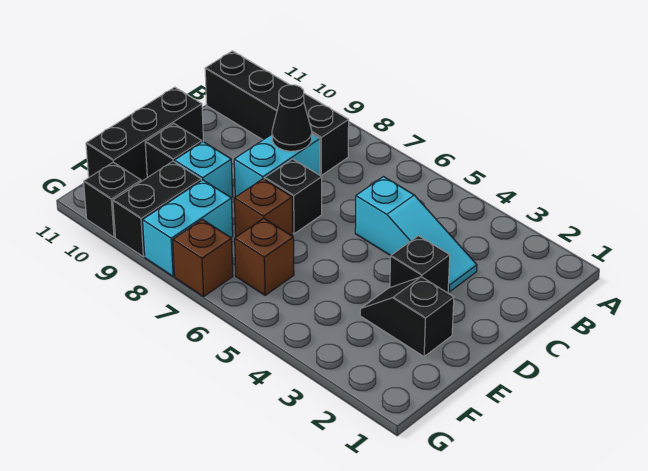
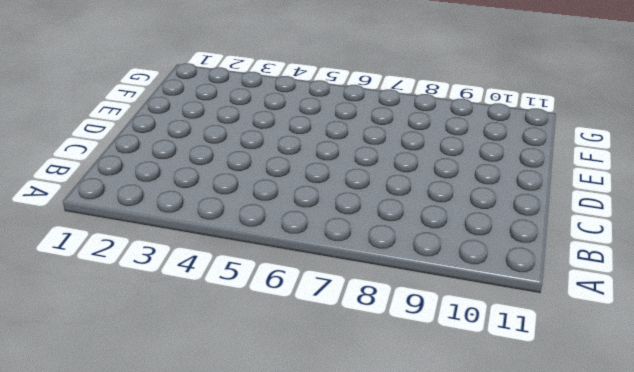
none -> black 1x4 brick [205,51,349,175]
none -> cyan 1x3 slope [355,177,477,292]
none -> cyan 1x2 brick [234,134,320,197]

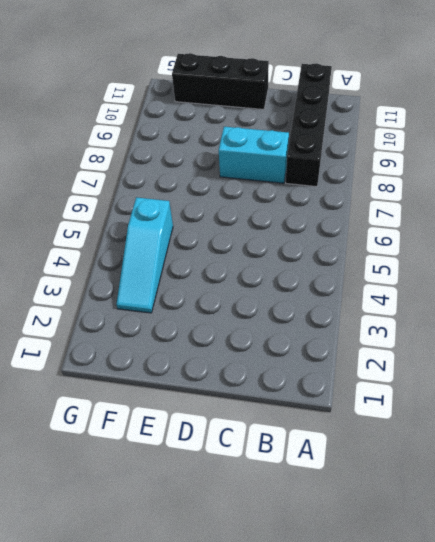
cyan 1x3 slope [116,197,173,313] -> cyan 1x3 slope moved to [355,177,477,292]
none -> black 1x1 brick [390,236,450,293]
none -> black 1x1 brick [264,159,322,234]
none -> black 1x2 slope [360,277,454,357]

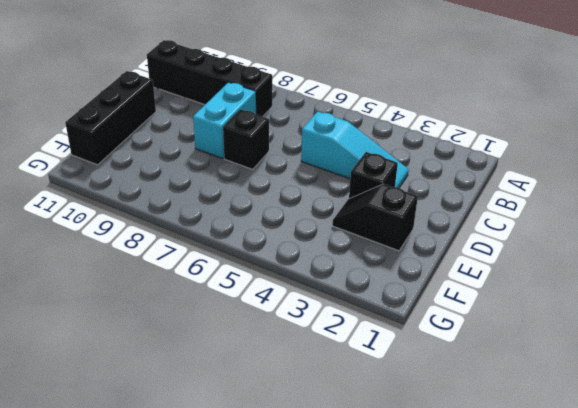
none -> brown 1x1 brick [234,179,293,237]
none -> cyan 1x1 brick [174,142,233,198]
none -> black 1x1 brick [145,124,202,178]

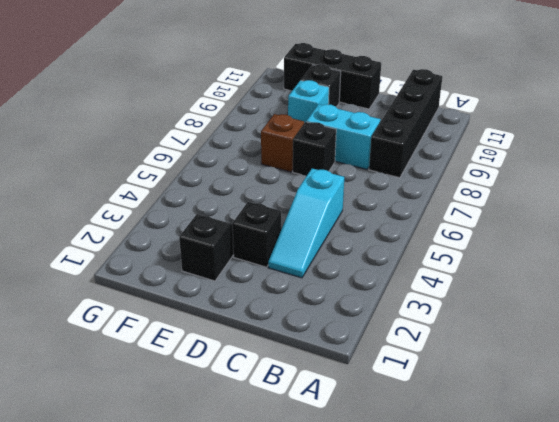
none -> brown 1x1 brick [235,218,294,295]
none -> cyan 1x2 brick [143,180,233,276]
none -> black 1x2 brick [113,161,201,257]

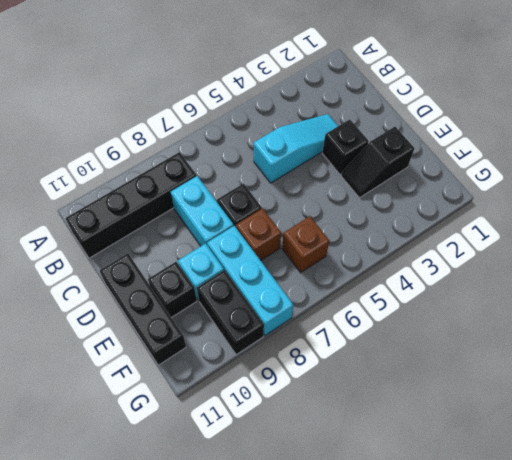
cyan 1x3 brick [207,226,293,335] -> cyan 1x2 brick [143,180,233,276]
none -> brown 1x1 brick [173,220,233,297]
none -> black 1x1 brick [84,162,141,237]
none -> black 1x1 cone [272,85,312,151]

